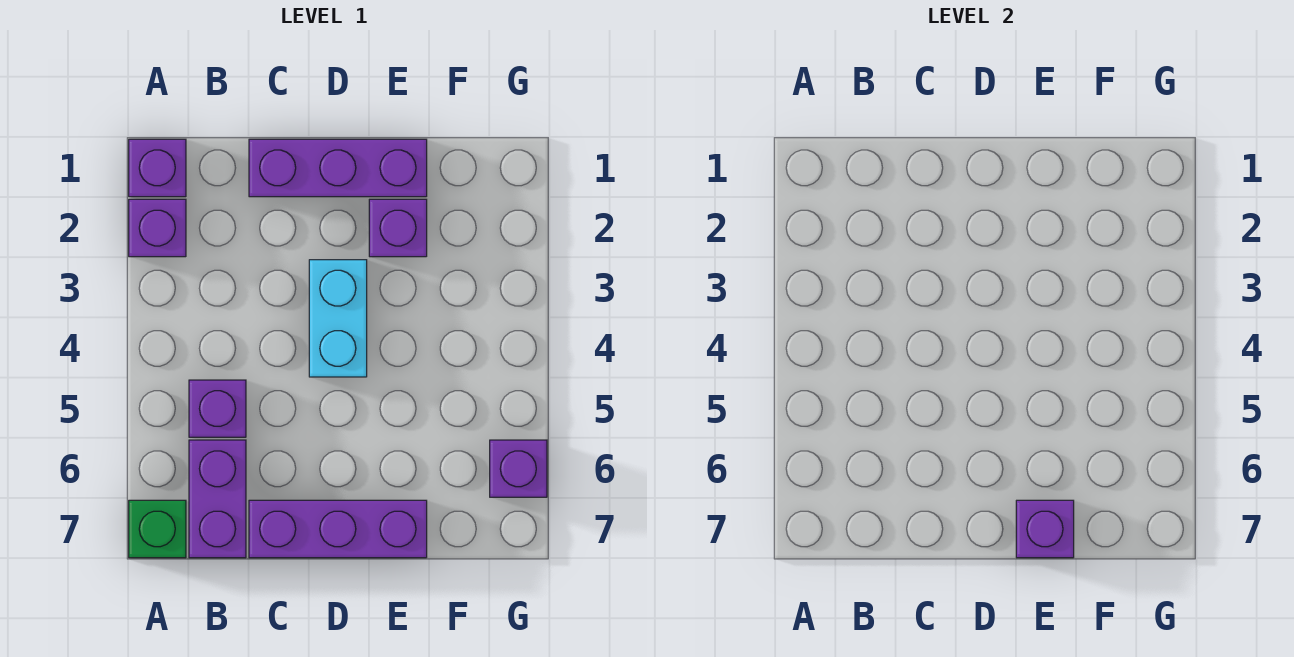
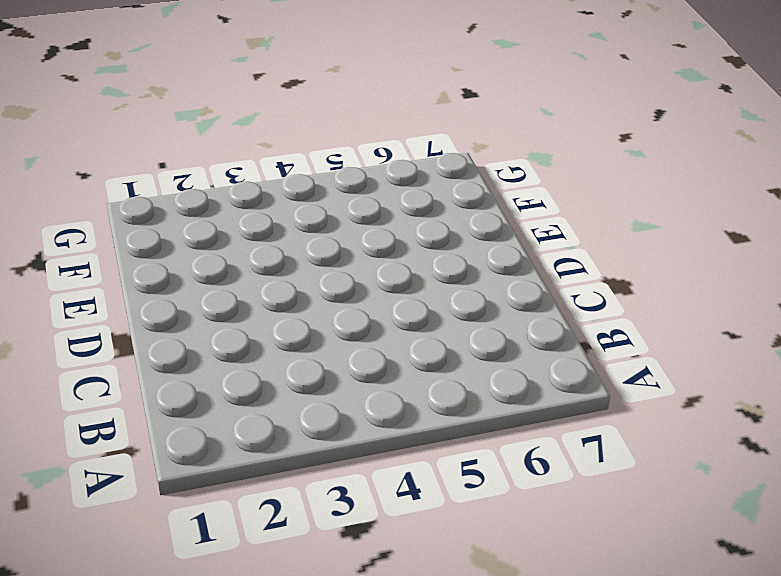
none -> purple 1x1 brick [129,139,186,197]
none -> purple 1x1 brick [129,199,186,257]

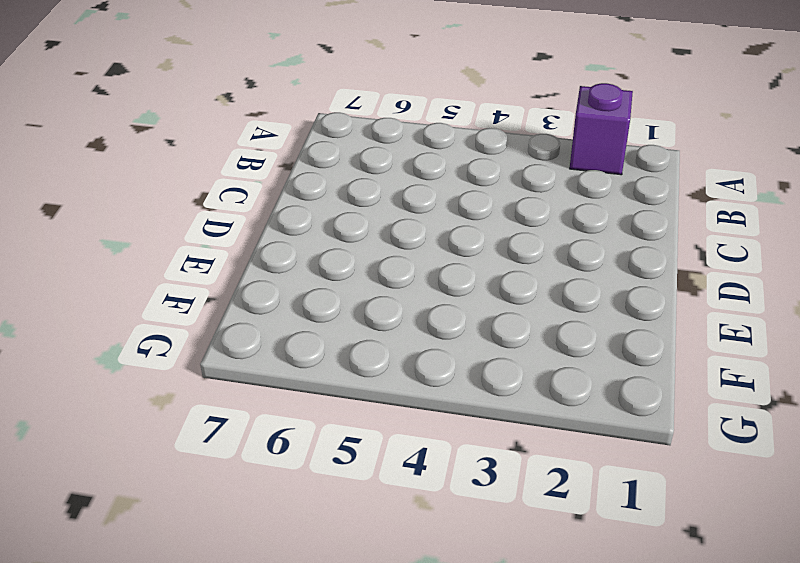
none -> purple 1x1 brick [129,139,186,197]
none -> green 1x1 brick [129,500,186,558]

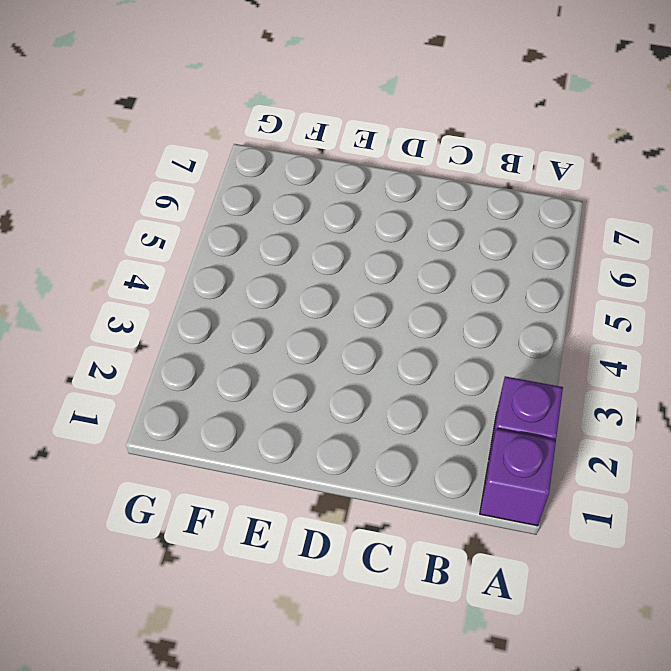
none -> green 1x1 brick [129,500,186,558]
none -> purple 1x1 brick [189,380,246,437]

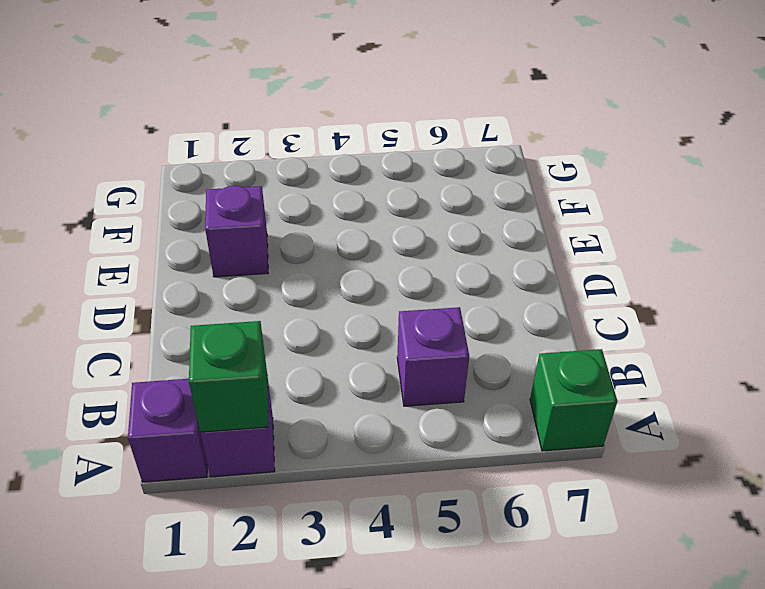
green 1x1 brick [189,321,269,432] -> none
none -> purple 1x2 brick [189,440,246,558]
none -> purple 1x3 brick [249,139,427,197]

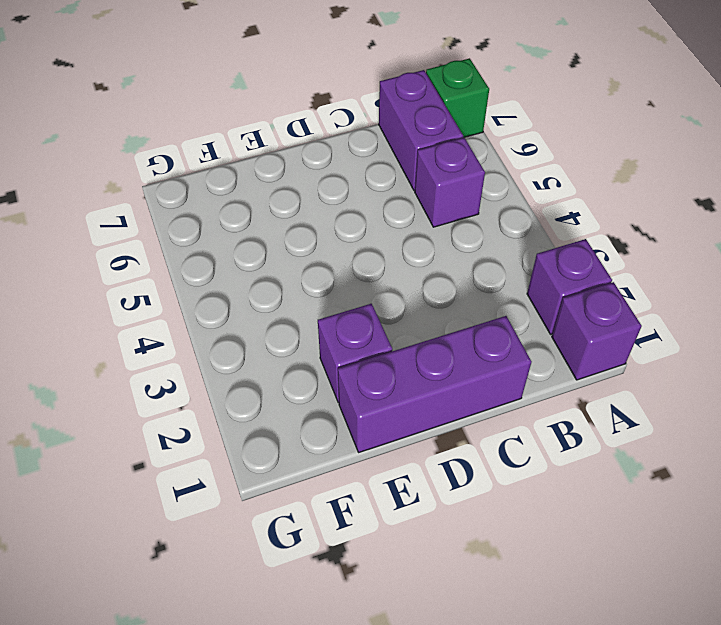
none -> purple 1x3 brick [249,500,427,558]
none -> cyan 1x2 brick [309,260,367,377]

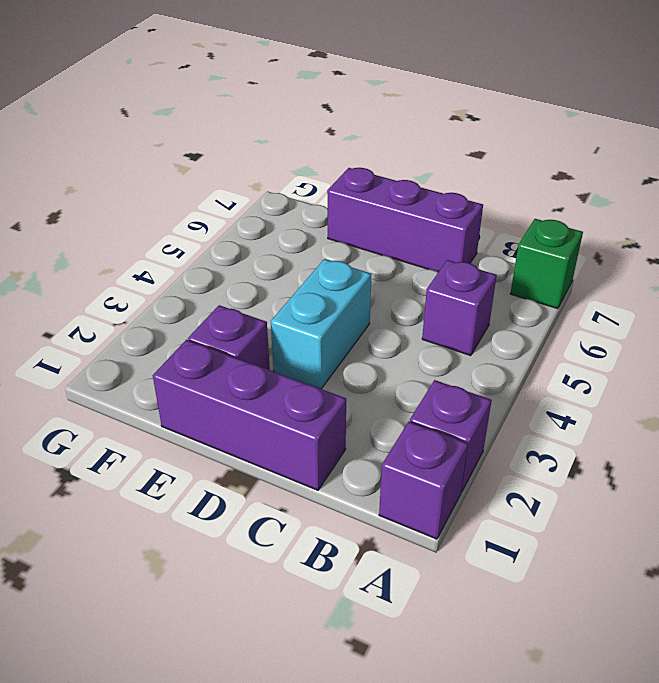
none -> purple 1x2 brick [189,440,246,558]
none -> purple 1x1 brick [490,440,547,497]

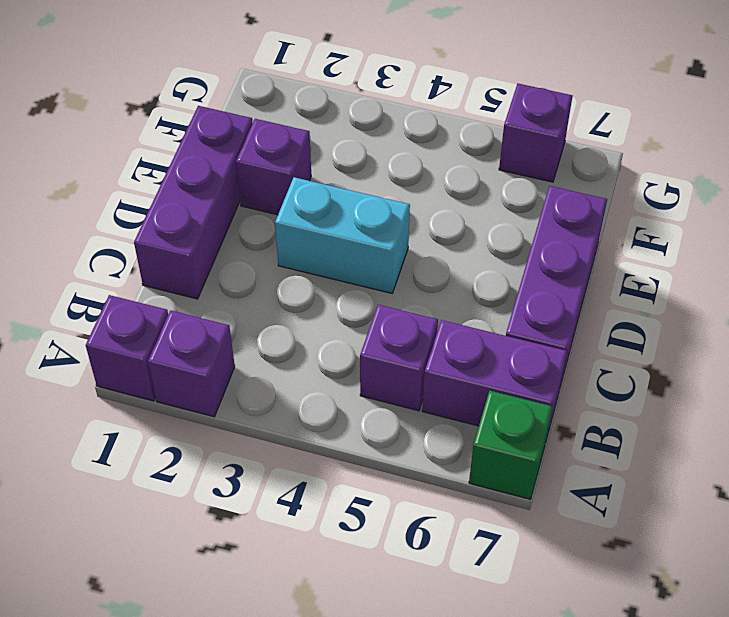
none -> purple 1x1 brick [1016,500,1074,558]

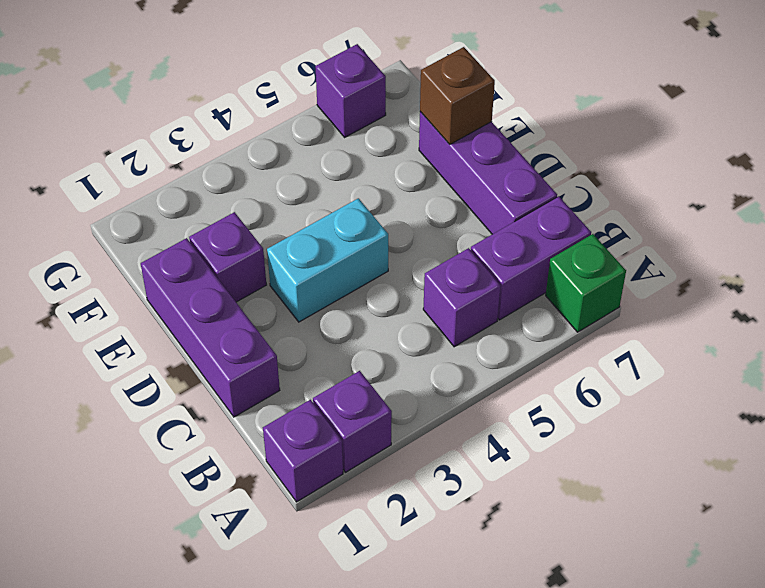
brown 1x1 brick [420,47,495,144] -> purple 1x1 brick [1016,500,1074,558]

